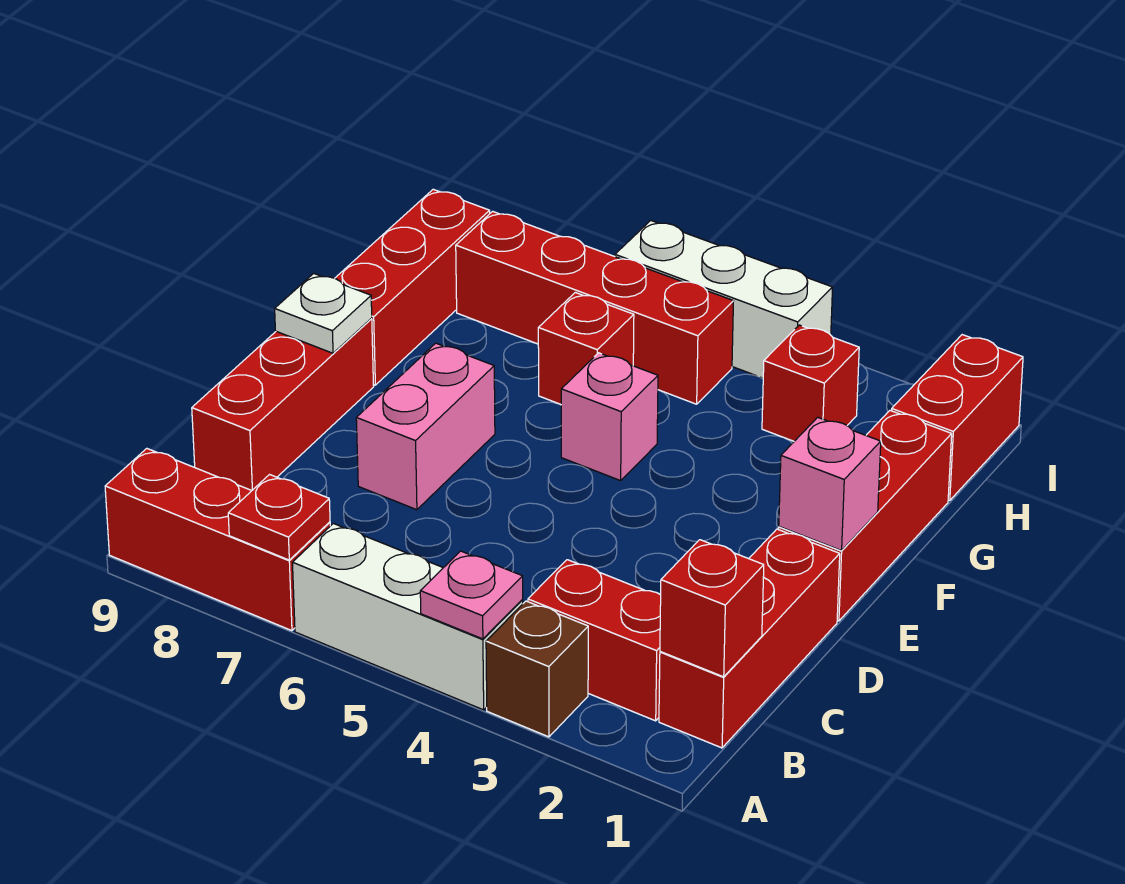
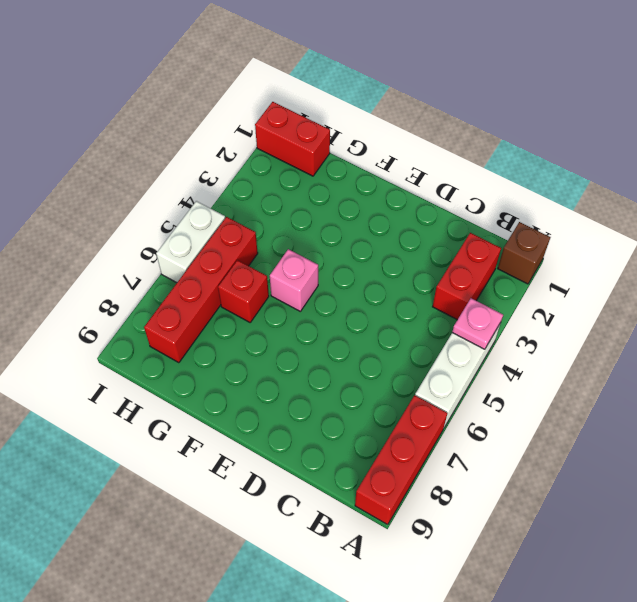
brown 1x1 brick [498,222,550,284] -> brown 1x1 brick moved to [486,601,588,737]
white 1x2 brick [156,201,225,283] -> white 1x3 brick [615,221,833,378]
none -> red 1x3 brick [659,529,840,748]
none -> red 1x3 brick [192,319,374,490]
none -> pink 1x2 brick [356,343,495,510]

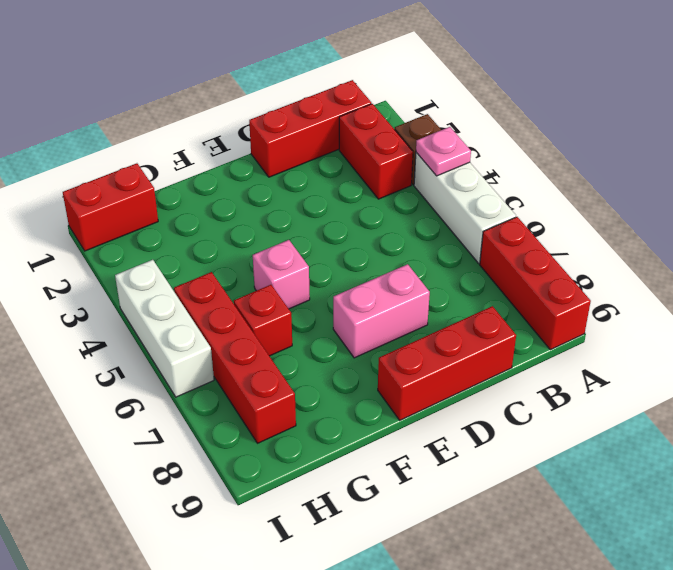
none -> red 1x3 brick [779,411,952,621]
none -> red 1x3 brick [335,189,490,385]
none -> red 1x1 brick [762,325,859,441]

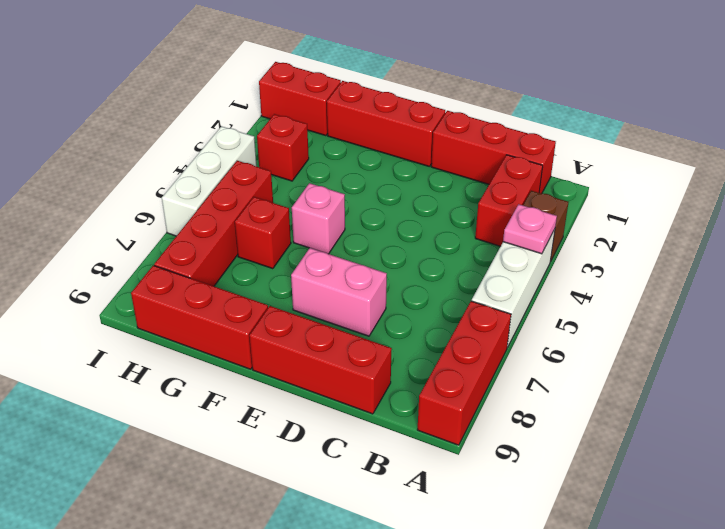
none -> red 1x1 plate [228,475,330,560]
none -> red 1x1 brick [660,540,764,677]
none -> pink 1x1 brick [779,417,881,551]

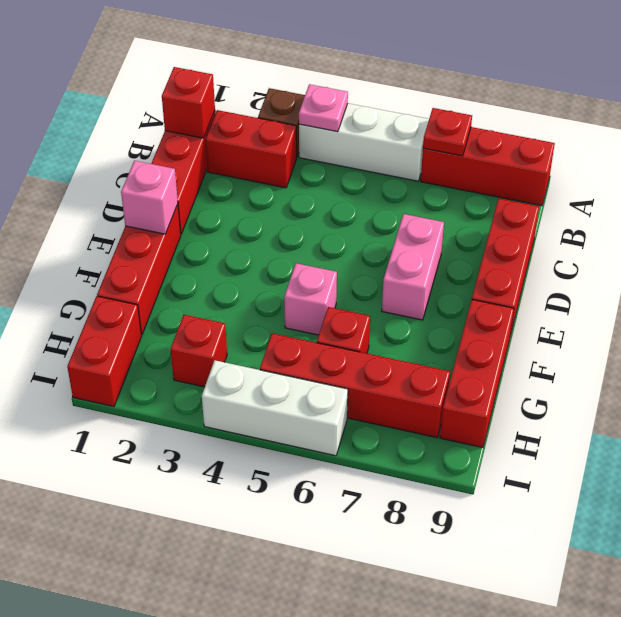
none -> white 1x1 plate [275,273,372,353]

